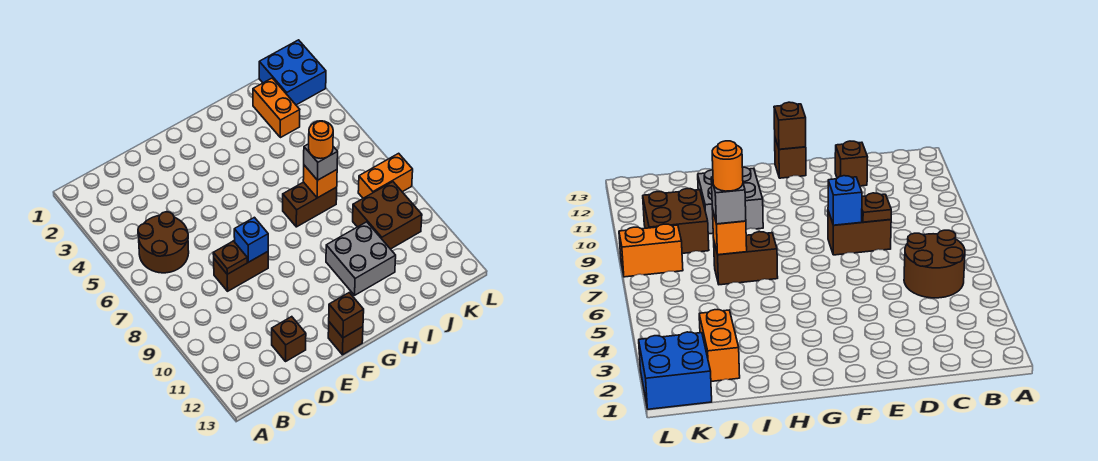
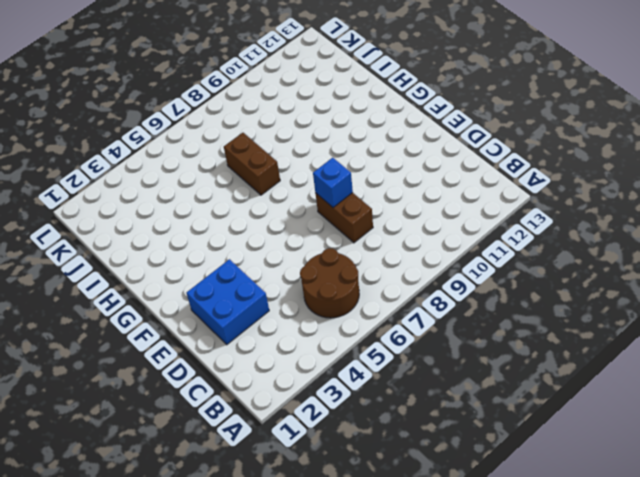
blue 2x2 brick [186,259,269,345] -> blue 2x2 brick moved to [259,40,326,105]
none -> brown 1x1 brick [272,317,306,361]
none -> brown 1x1 brick [328,322,363,355]
none -> grey 2x2 brick [326,222,396,295]

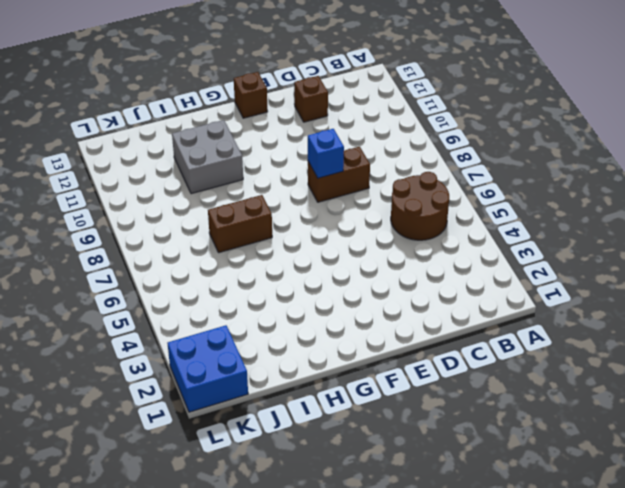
none -> orange 1x2 brick [253,78,300,138]
none -> brown 2x2 brick [353,182,422,249]
none -> orange 1x2 brick [358,153,413,198]

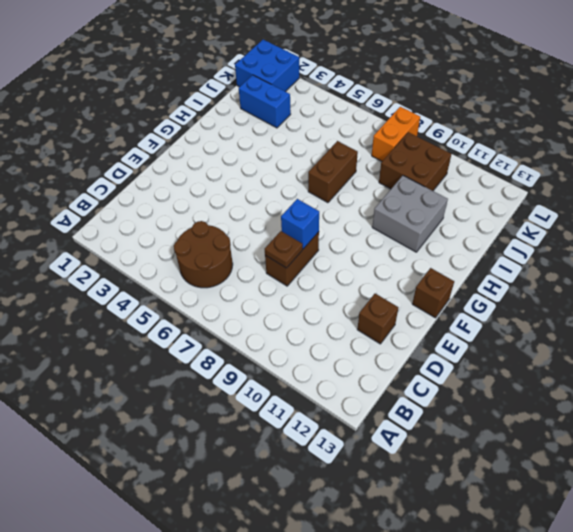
blue 1x2 brick [239,75,291,128] -> orange 1x2 brick [253,78,300,138]
none -> brown 1x1 brick [329,293,364,338]
none -> orange 1x1 brick [303,165,337,198]
none -> grey 1x1 brick [304,144,338,180]

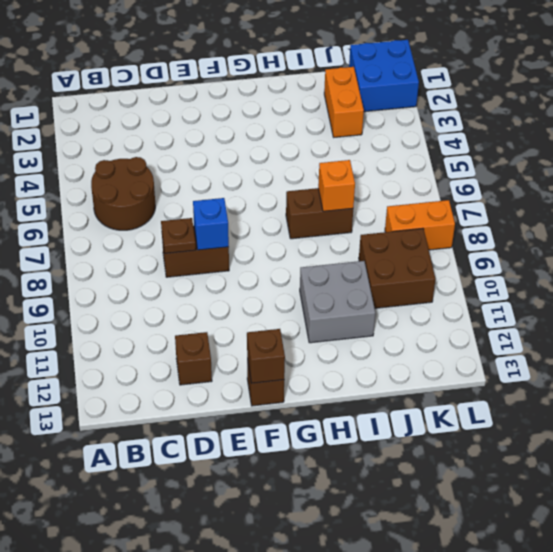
none -> grey 1x1 brick [304,144,338,180]
none -> orange 1x1 round brick [309,121,333,159]

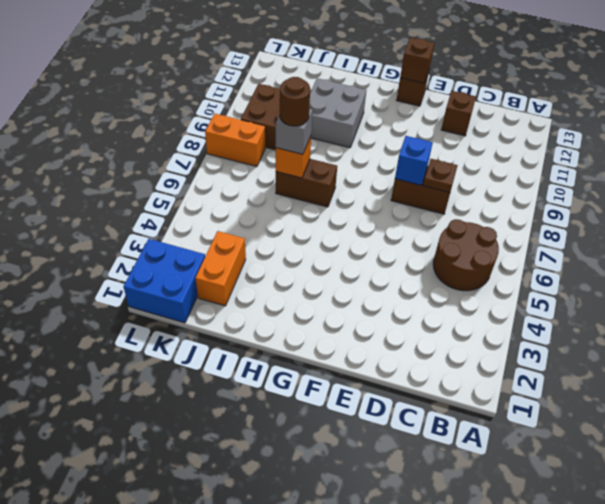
brown 1x1 round brick [280,77,310,126] -> orange 1x1 round brick [309,121,333,159]

